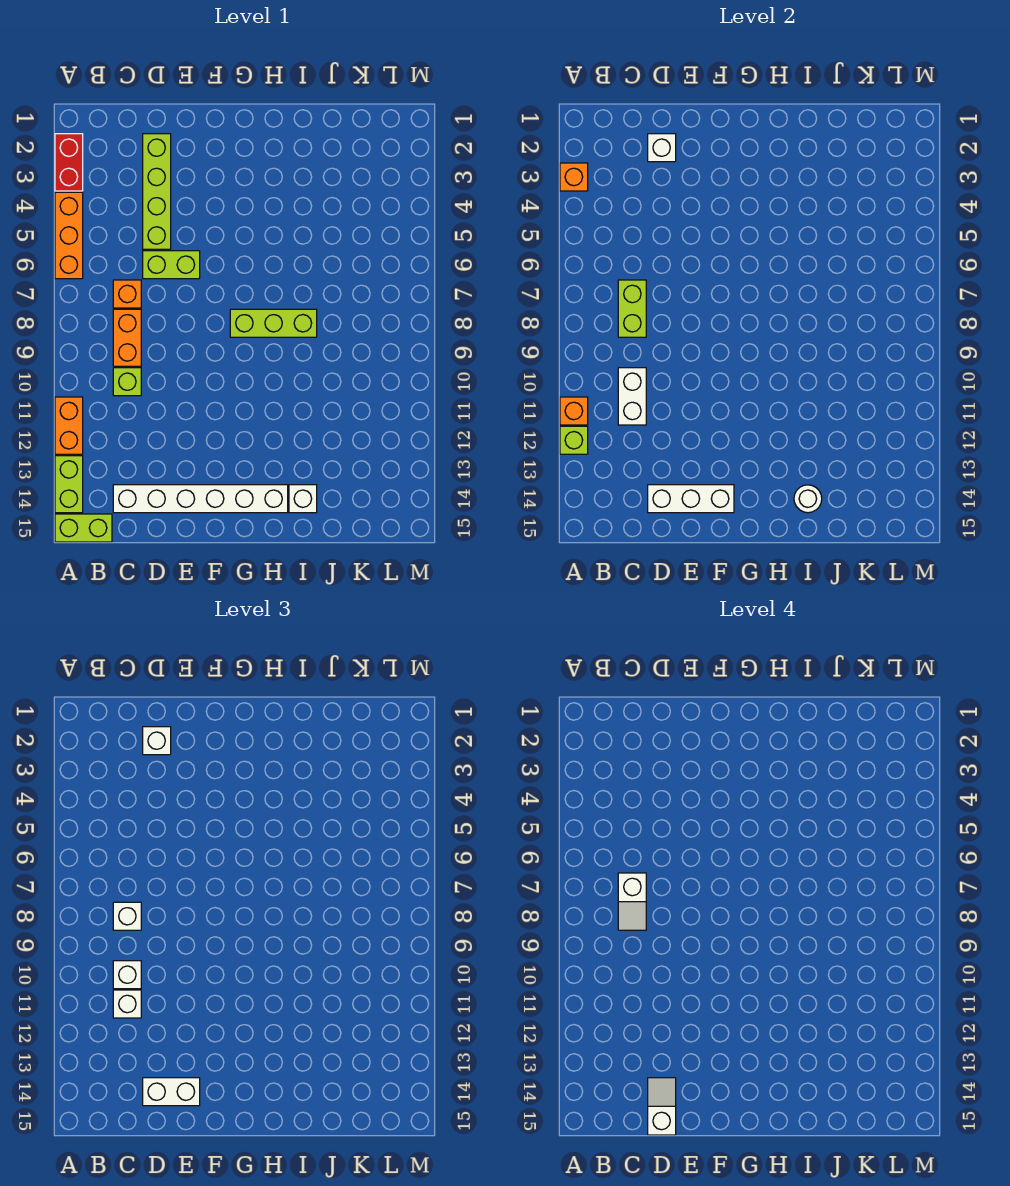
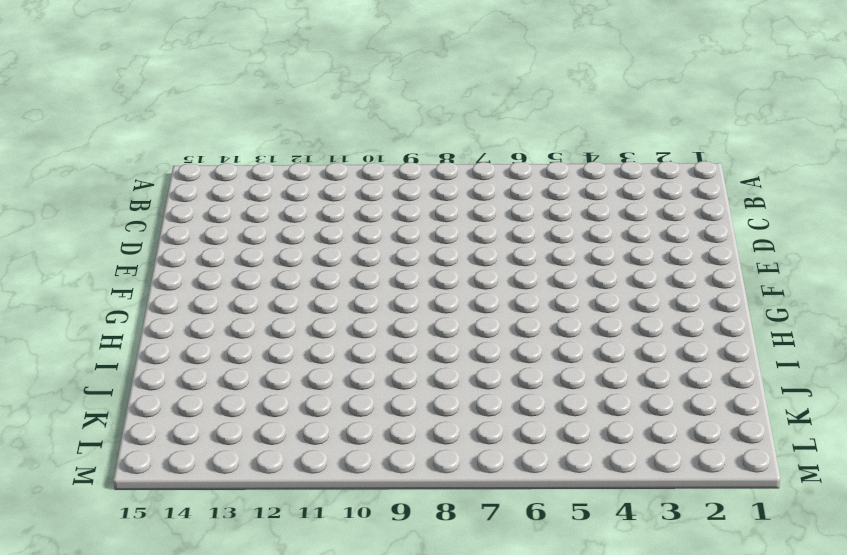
none -> red 1x2 brick [55,134,83,191]
none -> orange 1x3 brick [55,192,83,279]
none -> orange 1x2 brick [55,397,83,454]

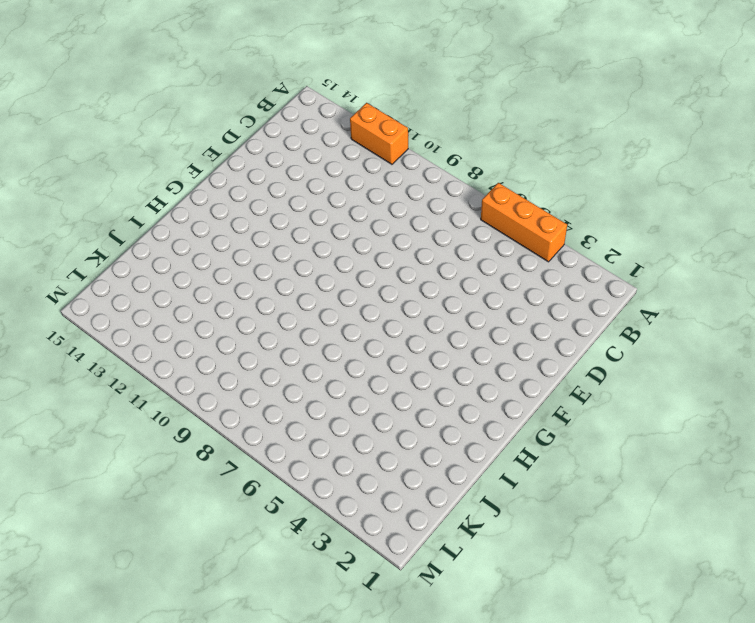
none -> red 1x2 brick [55,134,83,191]
none -> lime 1x2 brick [55,456,83,513]
none -> lime 1x2 brick [55,514,112,542]

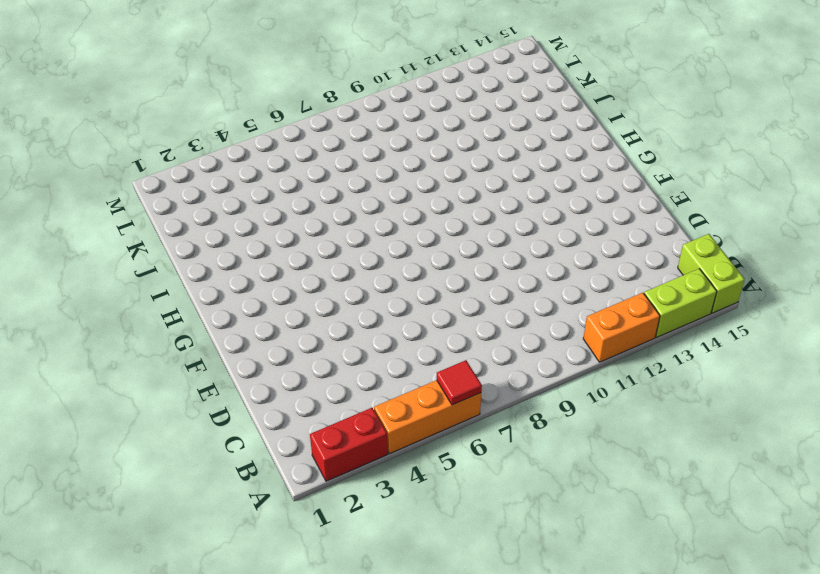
red 1x1 tile [437,360,482,405] -> none
none -> orange 1x1 brick [113,280,141,308]
none -> orange 1x2 brick [113,309,141,366]
none -> lime 1x1 brick [113,368,141,396]

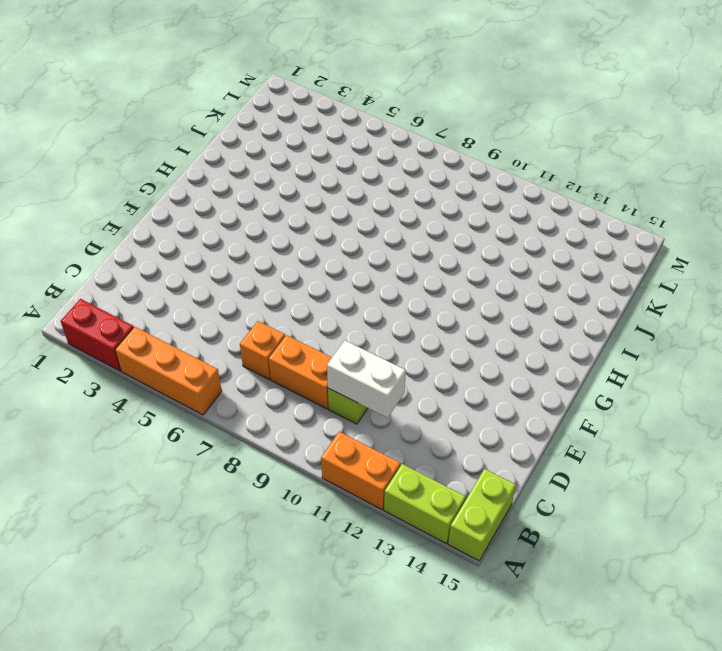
none -> white 1x6 brick [113,485,288,513]
none -> lime 1x4 brick [143,134,171,249]
none -> lime 1x2 brick [143,251,200,279]

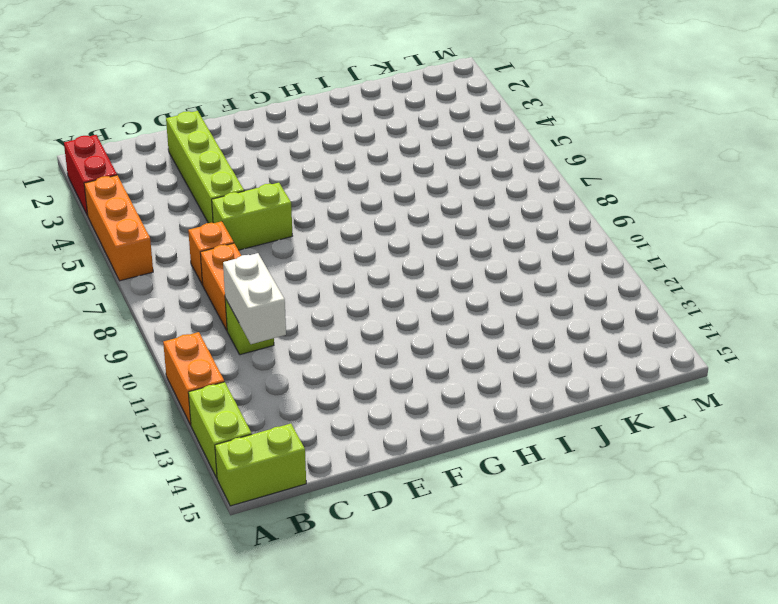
none -> white 1x6 brick [113,485,288,513]
none -> lime 1x3 brick [230,309,317,337]
none -> white 1x1 brick [289,485,317,513]

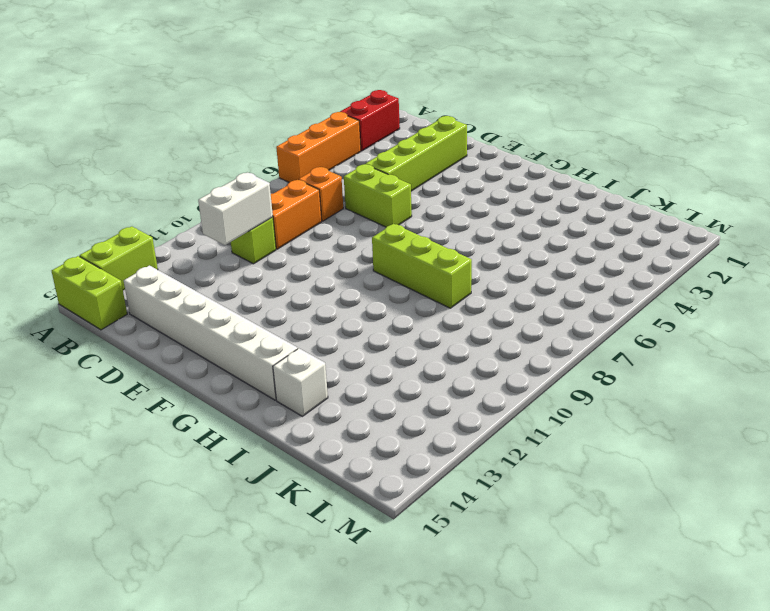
none -> orange 1x2 brick [55,397,83,454]
none -> orange 1x1 brick [560,163,588,191]
none -> orange 1x1 brick [560,397,588,425]

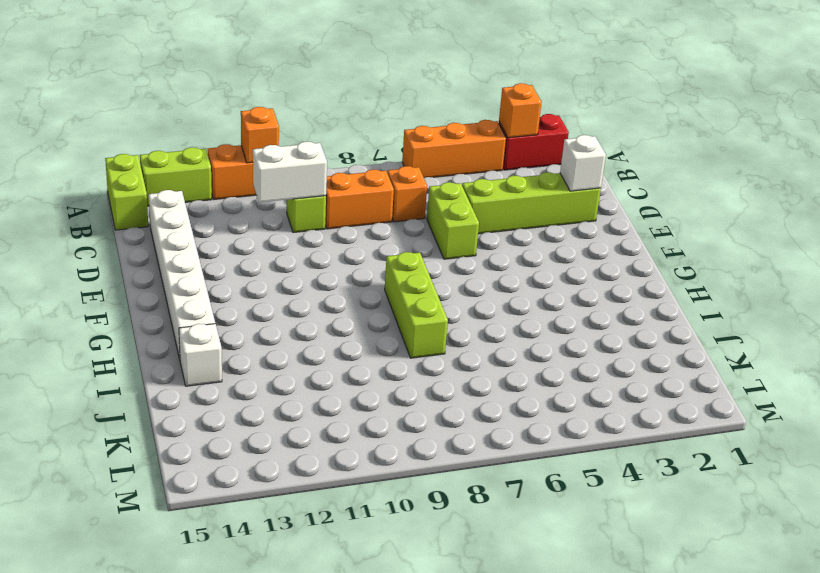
none -> lime 1x1 brick [560,426,588,454]
none -> lime 1x2 brick [618,280,646,337]
none -> white 1x3 brick [648,485,734,513]

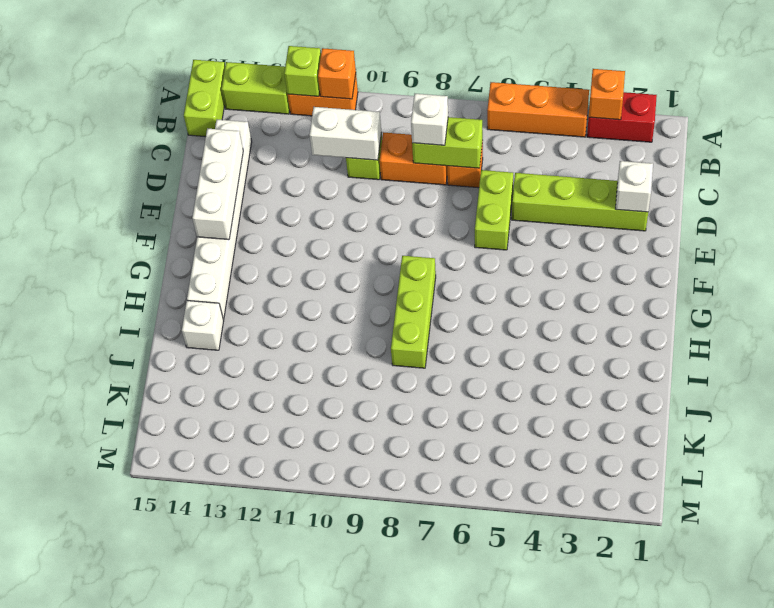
none -> white 1x1 round brick [794,485,822,513]
none -> white 1x1 brick [113,961,141,989]
none -> white 1x1 brick [113,990,141,1018]

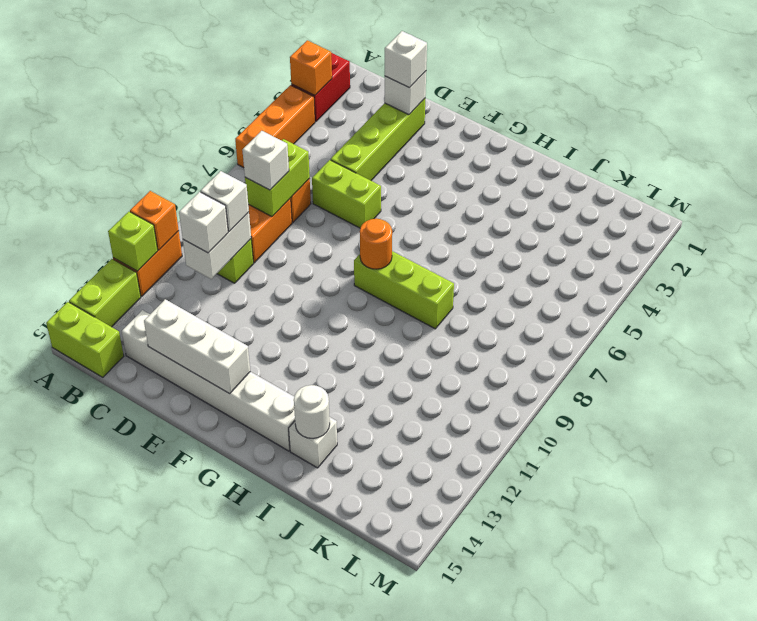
orange 1x1 round brick [360,218,392,269] -> none
none -> white 1x2 brick [143,1078,200,1106]
none -> white 1x2 slope [618,873,646,930]
none -> white 1x2 slope [648,1078,676,1135]

